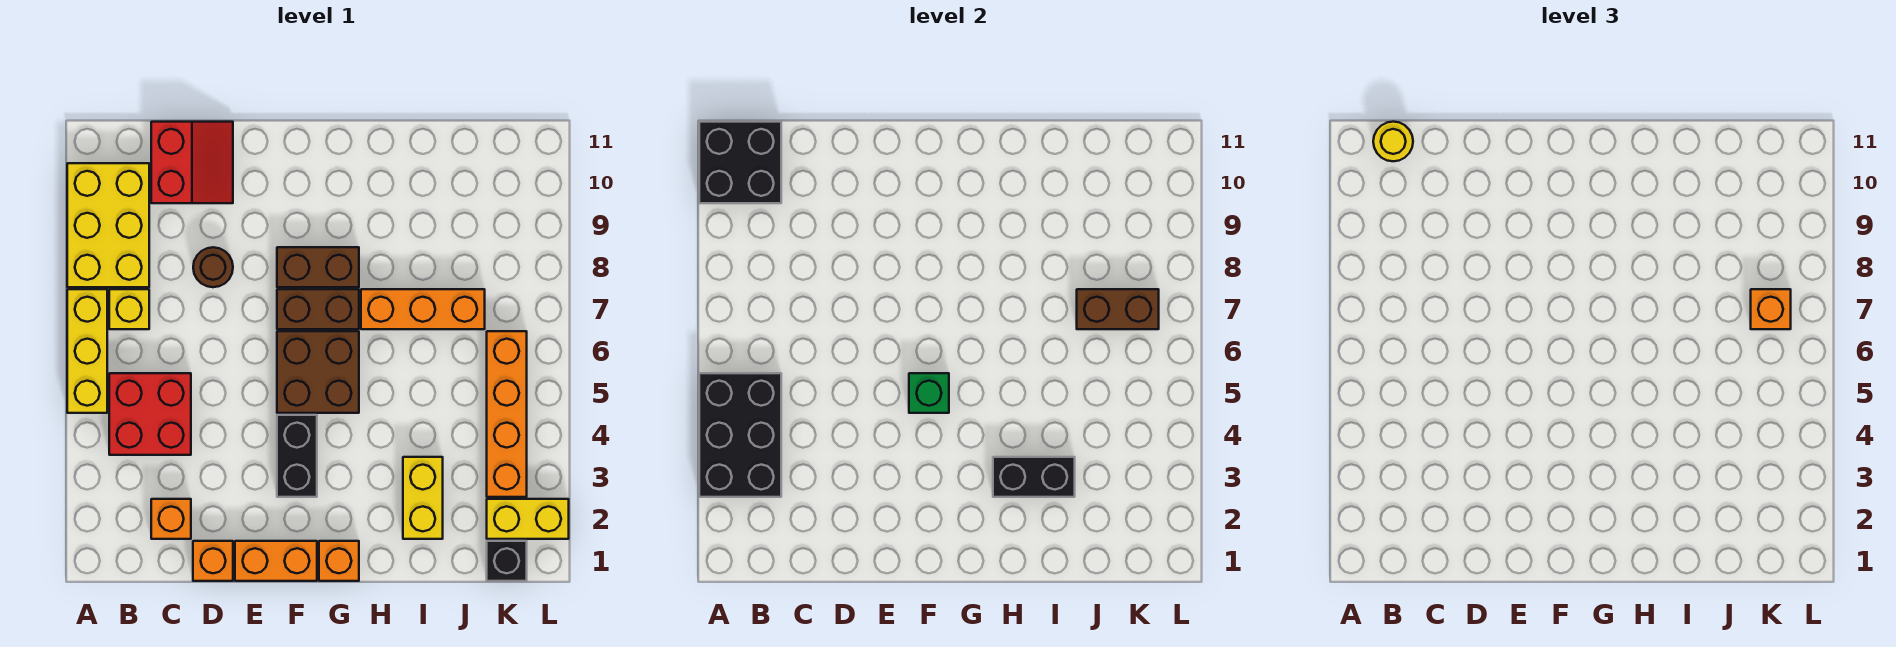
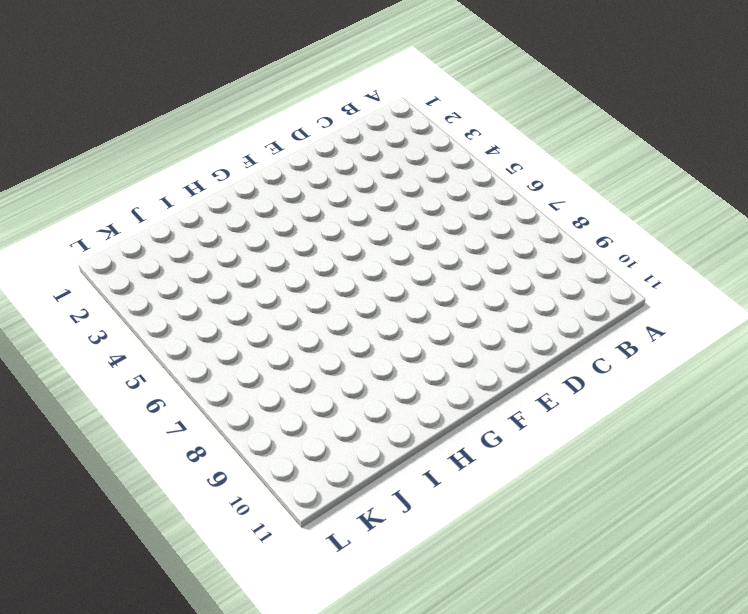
none -> yellow 1x3 brick [67,289,107,413]
none -> yellow 2x3 brick [67,163,149,287]
none -> red 2x2 brick [109,373,191,455]

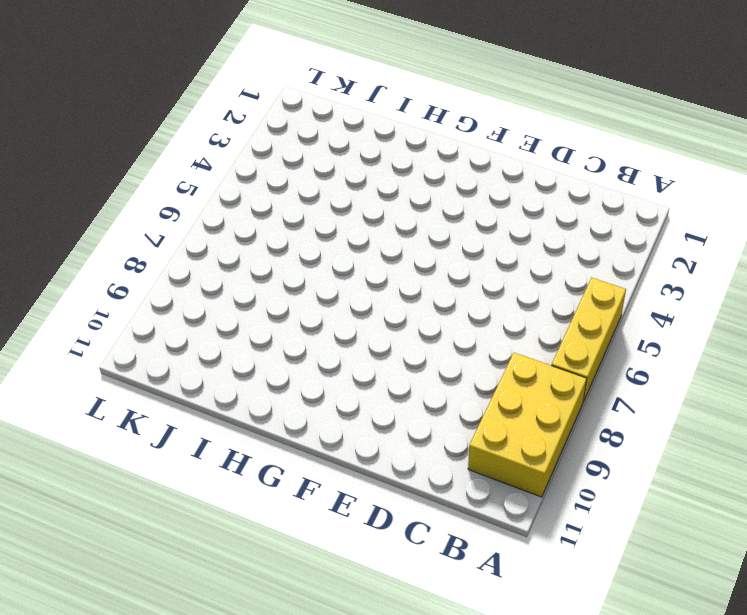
none -> red 2x2 brick [109,373,191,455]
none -> yellow 1x1 brick [109,289,149,329]
none -> orange 1x1 brick [151,499,191,539]

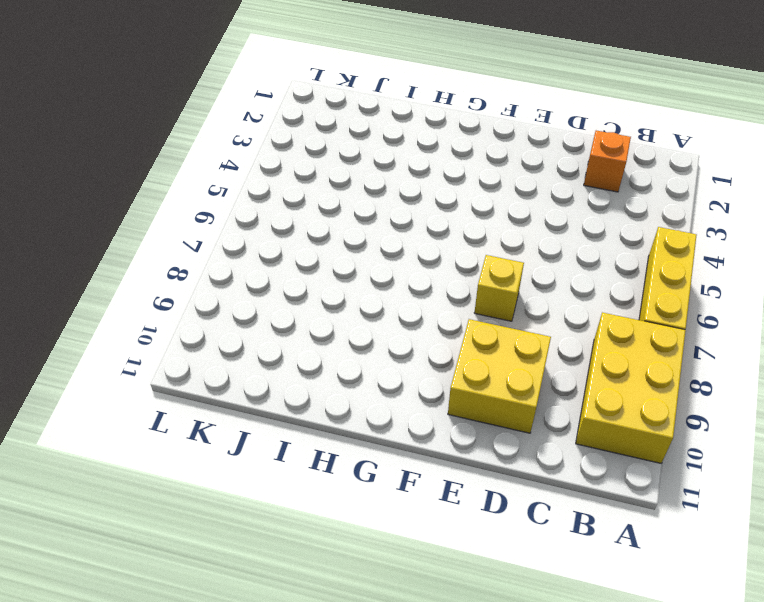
yellow 2x2 brick [448,319,551,433] -> red 2x2 slope [151,122,233,203]
yellow 1x1 brick [474,255,524,321] -> yellow 1x1 brick moved to [109,289,149,329]
none -> red 2x2 brick [109,373,191,455]
none -> orange 1x1 brick [193,541,233,581]
none -> brown 1x1 round brick [193,247,233,287]

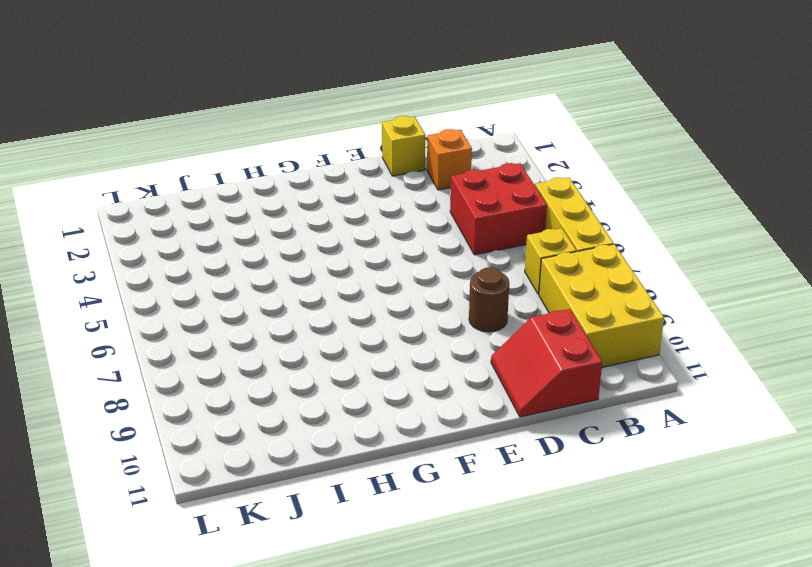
yellow 1x1 brick [382,116,425,176] -> orange 1x1 brick [193,541,233,581]
none -> orange 1x2 brick [235,541,317,581]
none -> black 1x2 brick [277,415,317,497]
none -> brown 2x2 brick [277,331,359,413]

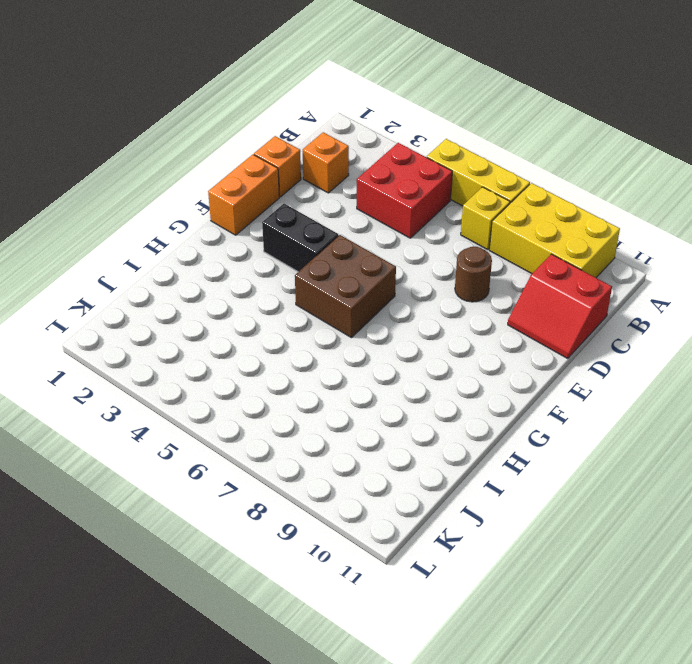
none -> brown 1x2 brick [277,289,359,329]
none -> brown 1x2 brick [277,247,359,287]
none -> orange 1x1 brick [319,541,359,581]

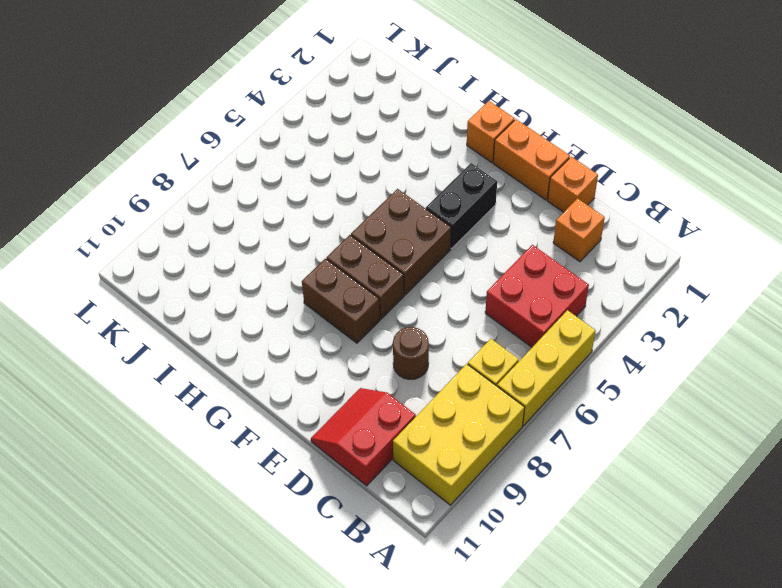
none -> orange 1x3 brick [361,289,485,329]
none -> yellow 1x2 brick [403,457,443,539]
none -> black 1x1 brick [487,541,527,581]

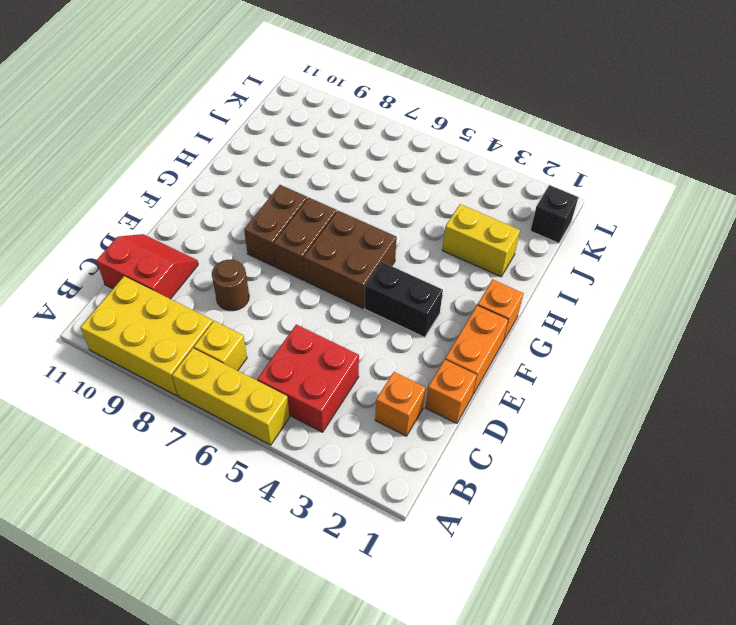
none -> orange 1x3 brick [361,289,485,329]
none -> yellow 1x2 brick [487,499,569,539]
none -> orange 1x4 brick [487,331,527,497]

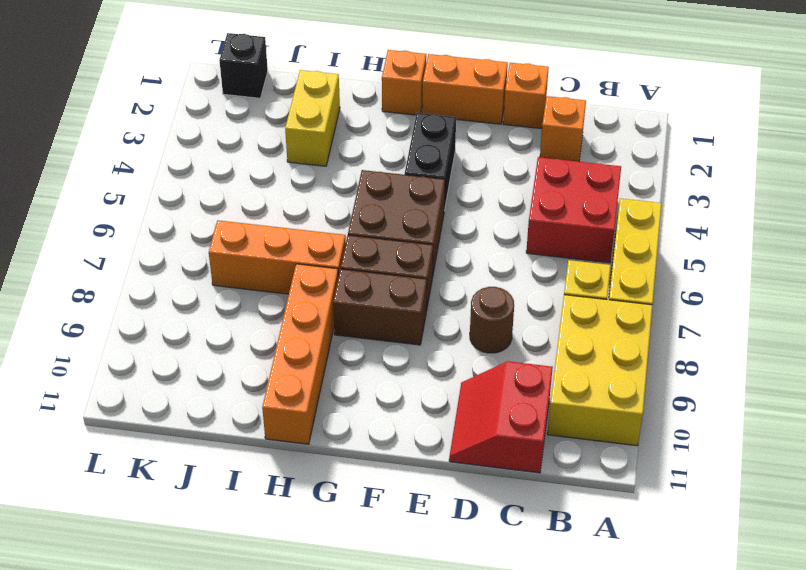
orange 1x4 brick [262,264,338,444] -> orange 1x4 brick moved to [487,331,527,497]
none -> yellow 1x2 brick [487,499,569,539]
none -> black 2x3 brick [699,373,781,497]
none -> black 2x2 brick [699,122,781,203]

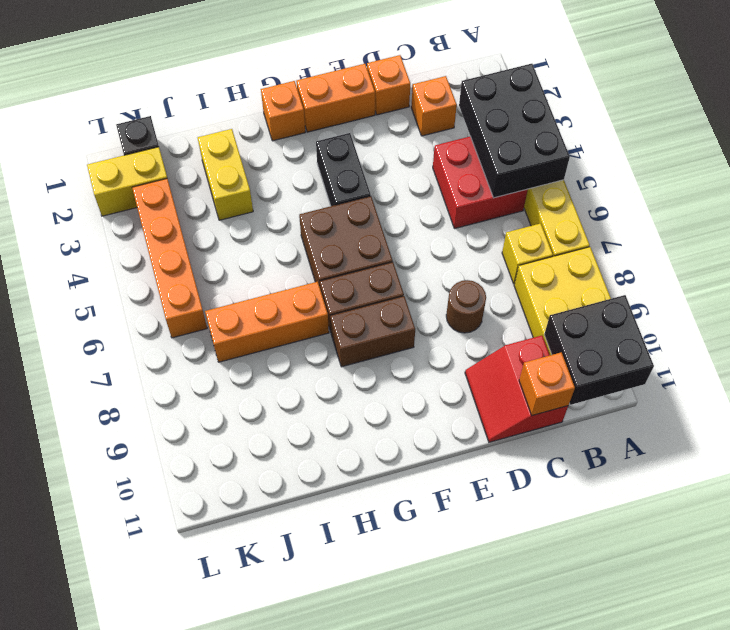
orange 1x1 brick [519,352,575,415] -> orange 1x1 brick moved to [1751,289,1791,329]
none -> green 1x1 brick [909,373,949,413]
none -> black 1x2 brick [993,457,1075,497]
none -> brown 1x2 brick [1077,289,1159,329]

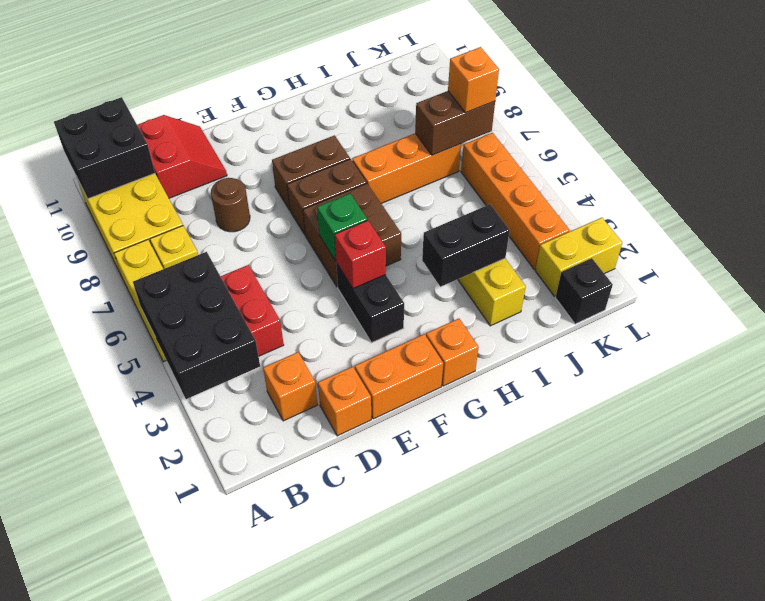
red 1x1 brick [335,220,386,288] -> none
none -> yellow 1x1 round brick [1373,122,1413,161]

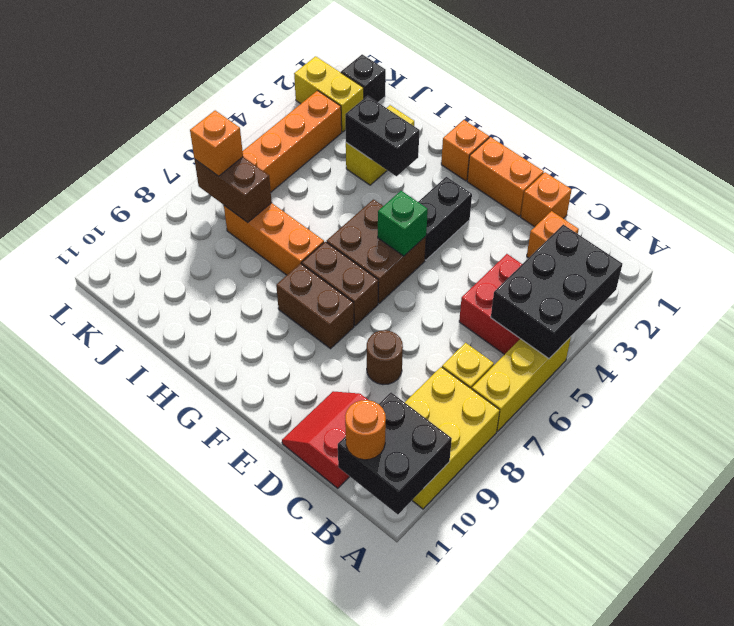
orange 1x1 round brick [345,400,386,460] -> yellow 1x1 round brick [1373,122,1413,161]

